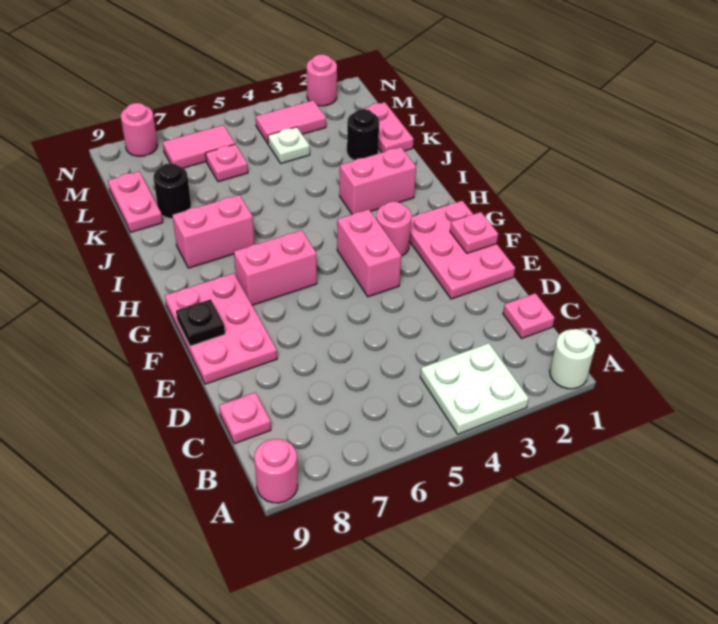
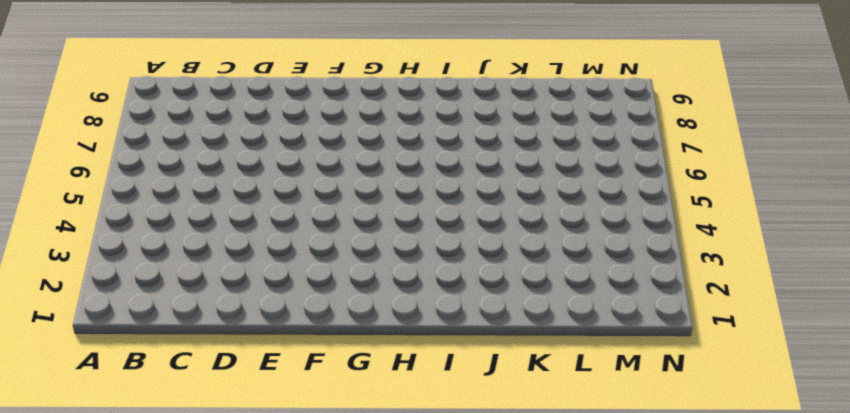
none -> white 1x1 round brick [550,329,595,389]
none -> white 2x2 plate [420,343,529,434]
none -> pink 1x1 round brick [254,439,298,503]

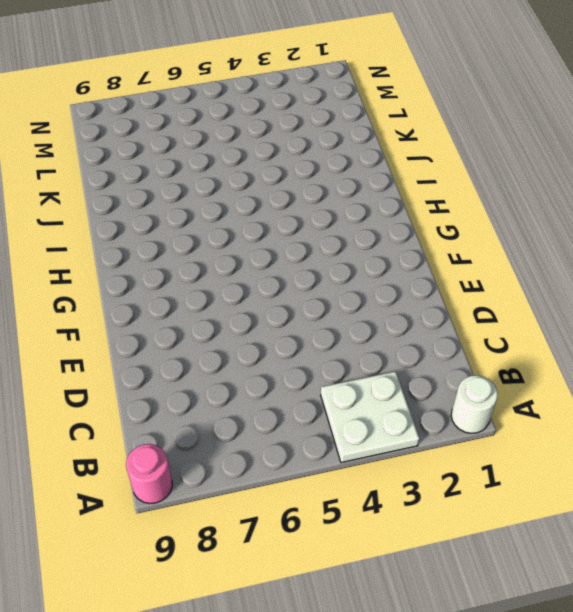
none -> pink 1x1 plate [503,293,554,338]
none -> pink 1x1 plate [219,393,271,444]
none -> pink 2x3 plate [409,201,515,299]

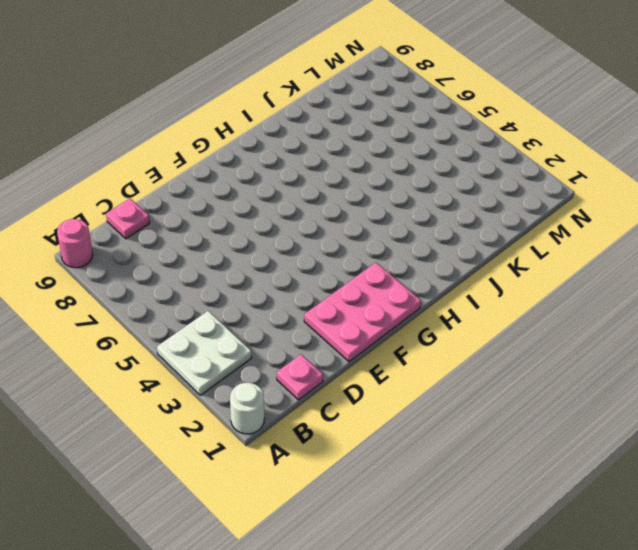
none -> pink 2x3 plate [165,273,277,384]
none -> pink 1x2 brick [337,209,401,297]
none -> pink 1x1 round brick [376,202,411,256]

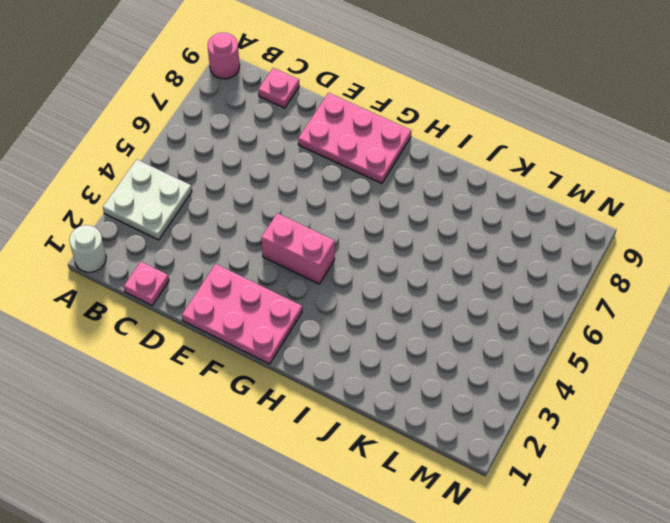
none -> pink 1x1 round brick [376,202,411,256]
none -> pink 1x2 brick [234,230,317,305]
none -> pink 1x2 brick [340,147,416,214]

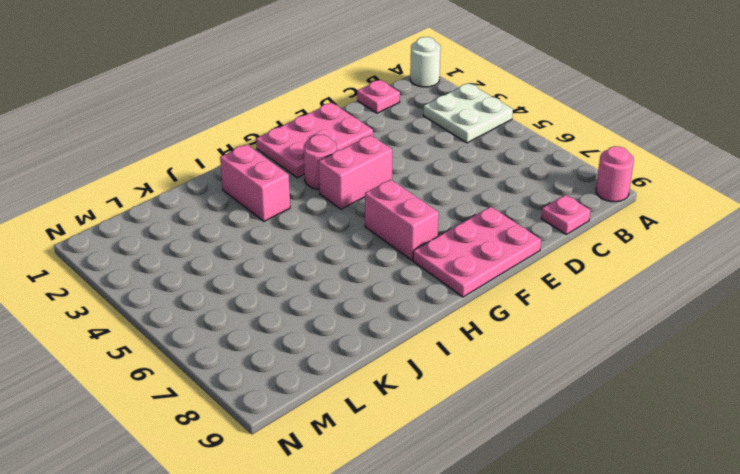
none -> pink 1x2 brick [173,195,254,268]
none -> pink 1x2 plate [362,102,414,152]
none -> black 1x1 round brick [347,109,379,160]

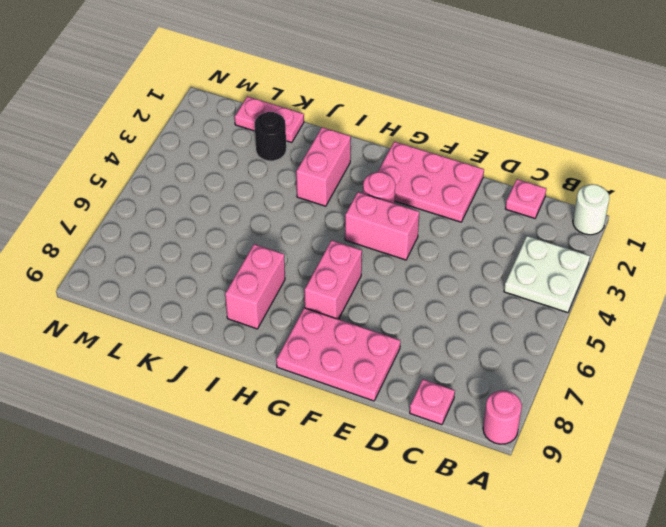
none -> black 1x1 round brick [153,163,191,219]
none -> pink 1x2 plate [108,171,163,232]
none -> white 1x1 plate [268,127,310,163]

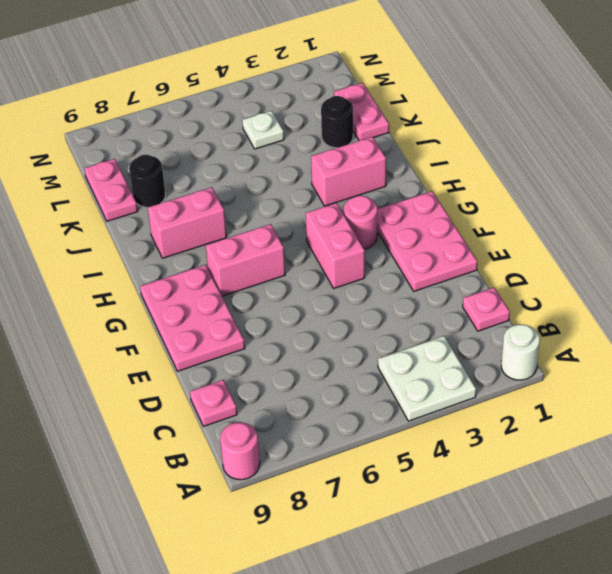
none -> pink 1x1 plate [206,144,248,182]
none -> pink 1x2 tile [256,100,326,143]
none -> pink 1x2 tile [163,125,235,168]

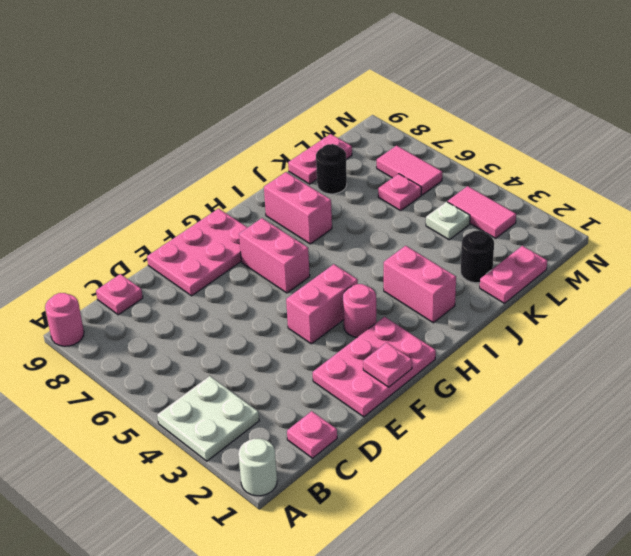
none -> pink 1x1 round brick [307,54,337,106]
none -> pink 1x1 round brick [121,103,157,156]
none -> black 1x1 plate [176,299,225,346]

